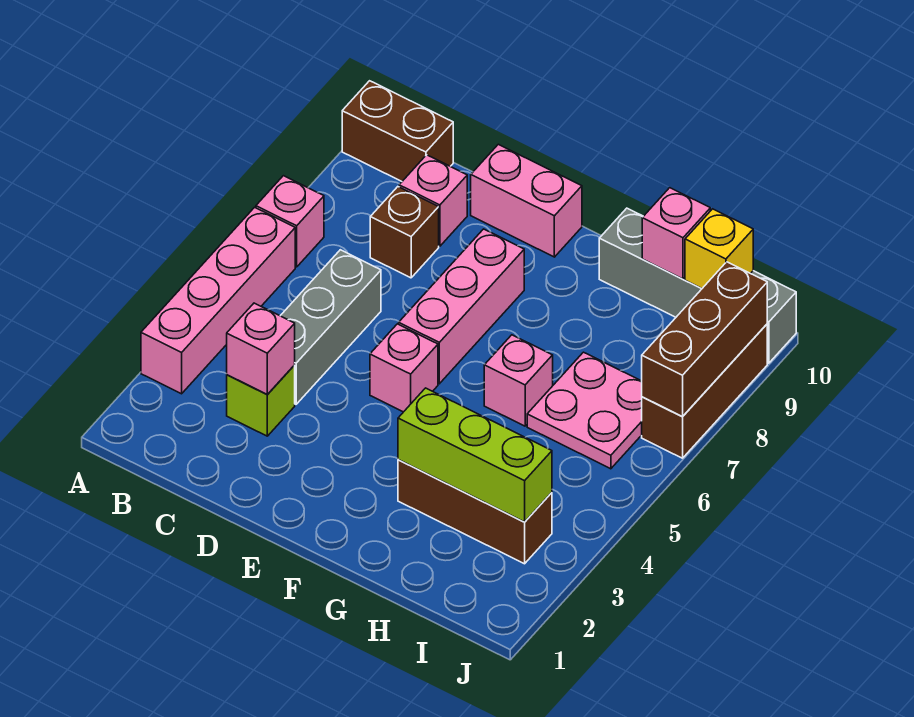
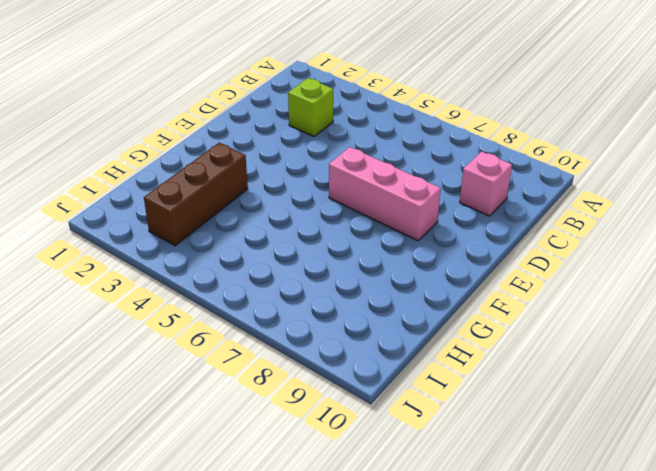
none -> pink 1x4 brick [141,207,295,394]
none -> pink 1x1 brick [256,176,324,267]
none -> brown 1x2 brick [342,81,453,181]

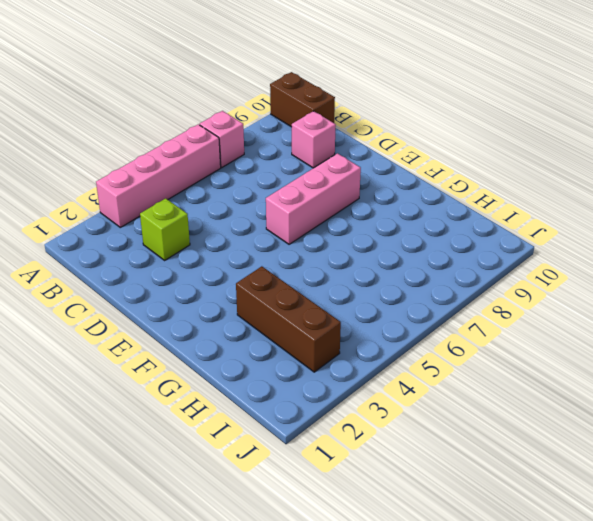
none -> grey 1x3 brick [281,250,381,404]
none -> brown 1x1 brick [370,187,439,278]
none -> pink 1x2 brick [471,144,582,257]

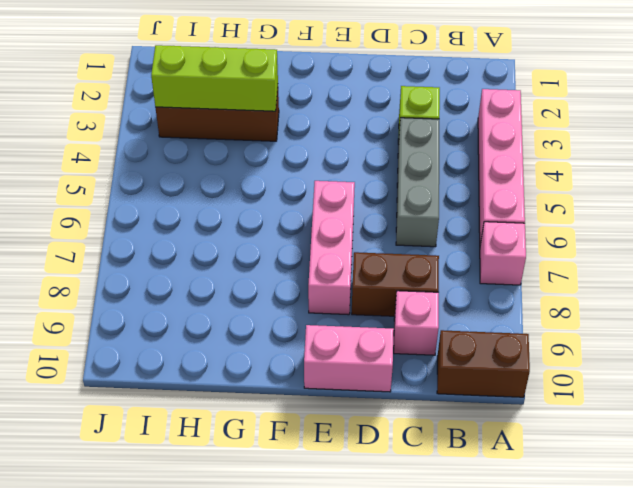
brown 1x2 brick [352,252,439,316] -> brown 1x1 brick [370,187,439,278]
none -> pink 1x1 brick [370,324,438,412]
none -> pink 1x1 brick [484,335,553,426]
none -> grey 1x4 brick [599,208,796,363]

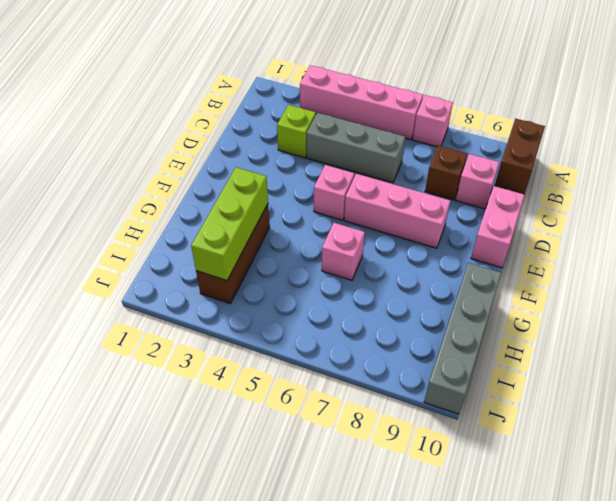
none -> pink 2x2 plate [527,352,642,469]
none -> brown 1x3 brick [642,324,767,458]
none -> pink 1x1 brick [227,303,295,395]

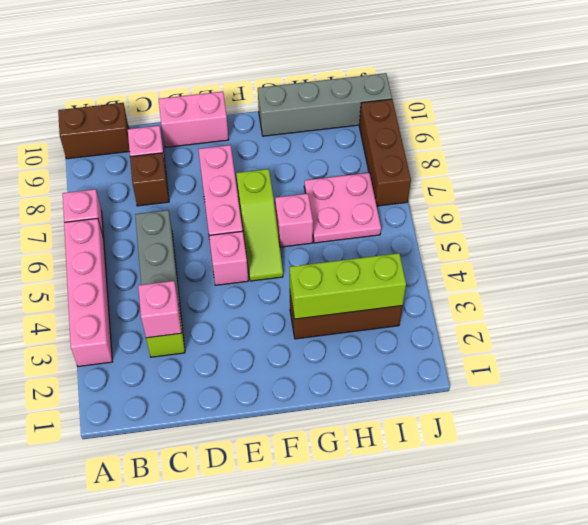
lime 1x3 slope [236,169,283,281] -> none
none -> pink 1x1 brick [642,188,710,279]
none -> yellow 1x1 brick [685,209,753,289]
none -> brown 1x3 brick [642,262,767,417]

